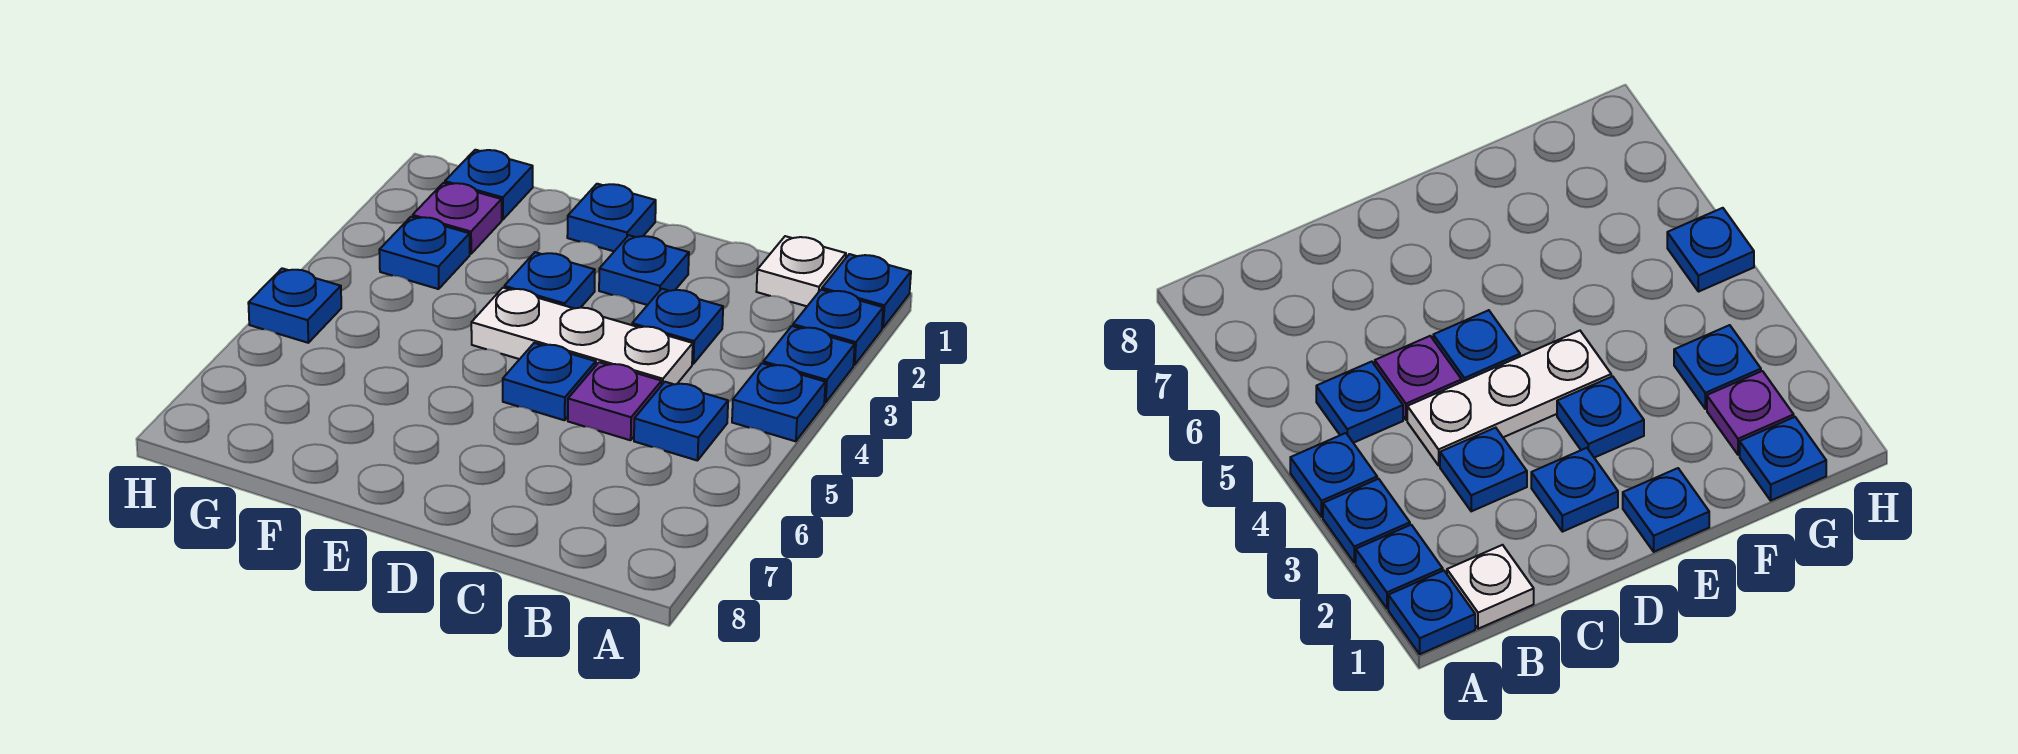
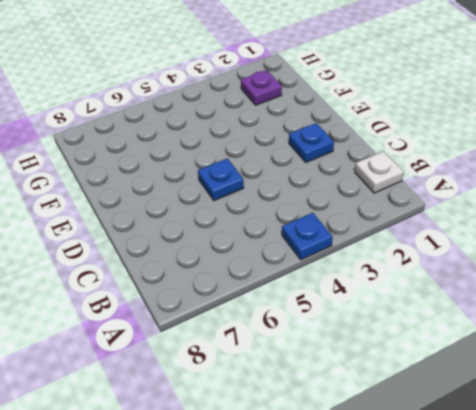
none -> blue 1x1 plate [822,254,911,328]
none -> blue 1x1 plate [793,290,883,365]
none -> blue 1x1 plate [763,326,855,403]

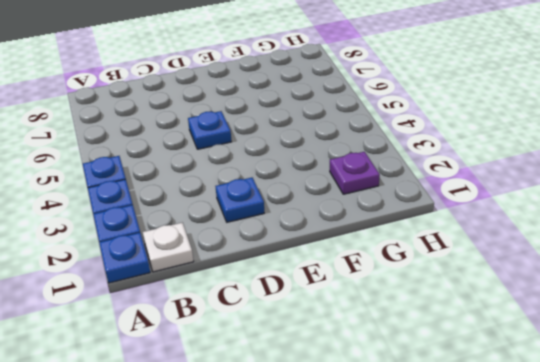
none -> blue 1x1 plate [634,382,728,461]
none -> blue 1x1 plate [632,289,723,364]
none -> white 1x3 plate [471,288,693,385]

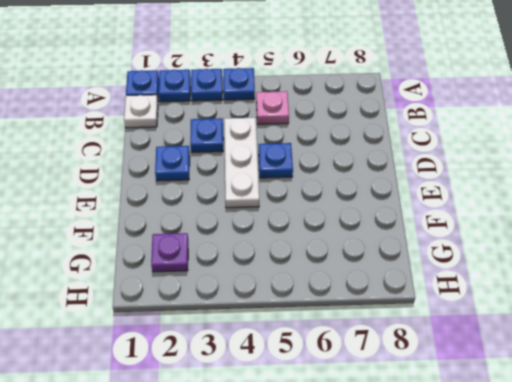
pink 1x1 plate [256,91,289,124] -> blue 1x1 plate [634,382,728,461]
none -> purple 1x1 plate [568,362,662,440]
none -> blue 1x1 plate [567,184,656,251]
none -> blue 1x1 plate [504,252,595,308]

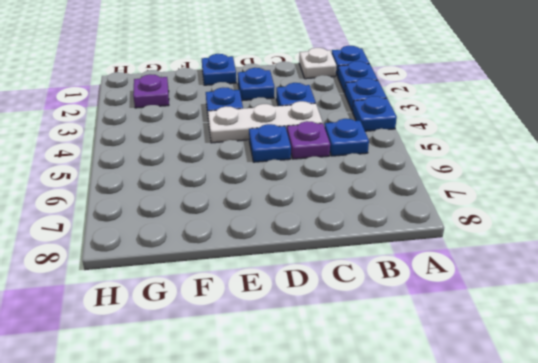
none -> blue 1x1 plate [445,150,533,220]
none -> blue 1x1 plate [379,217,470,289]
none -> blue 1x1 plate [248,268,341,343]

